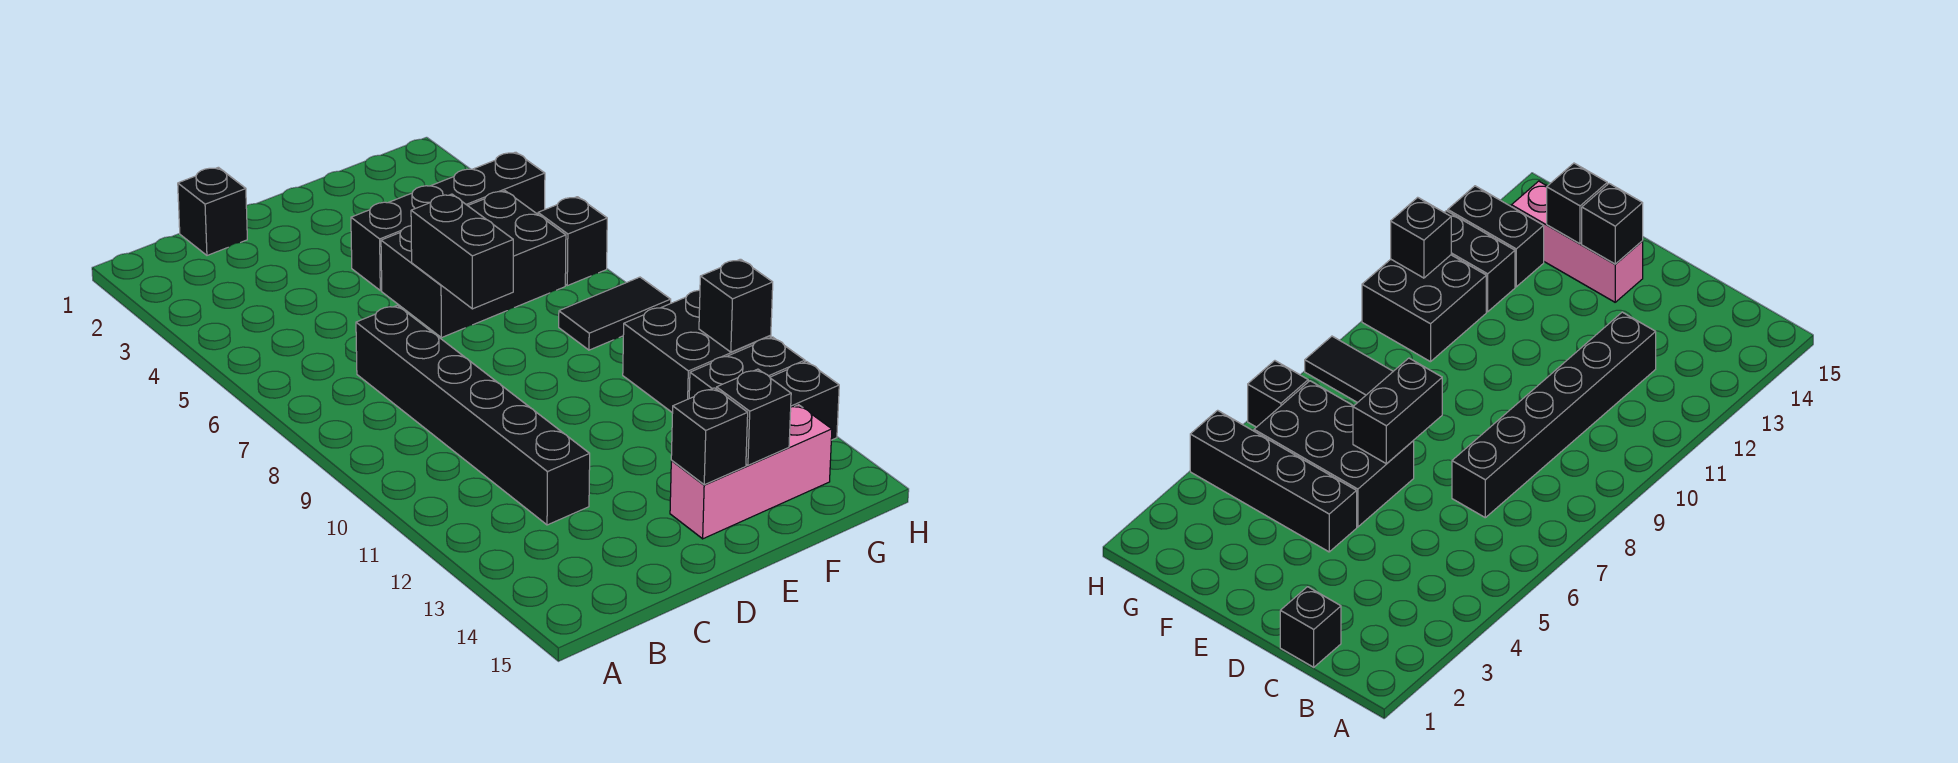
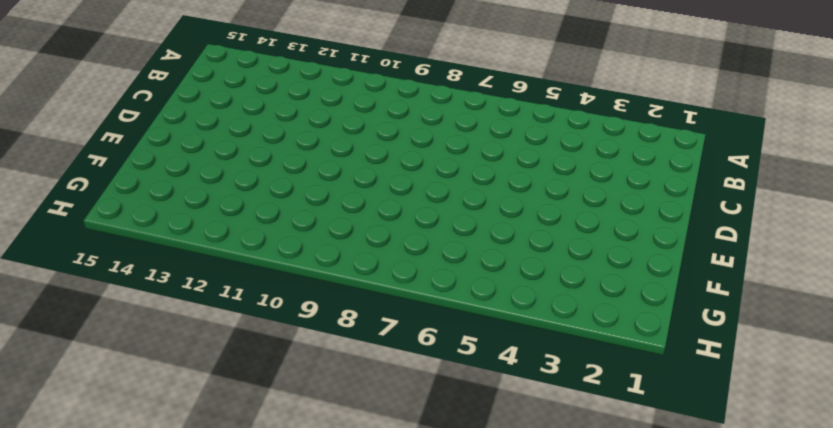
none -> black 1x1 brick [178,167,247,255]
none -> black 1x6 brick [356,305,590,525]
none -> black 1x4 brick [351,152,545,291]

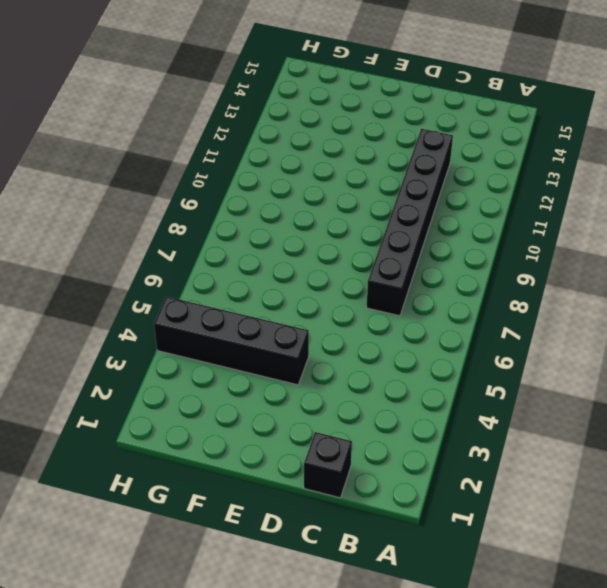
none -> black 2x3 brick [381,191,566,338]
none -> pink 1x3 brick [670,405,832,539]
none -> black 1x2 tile [559,277,671,350]

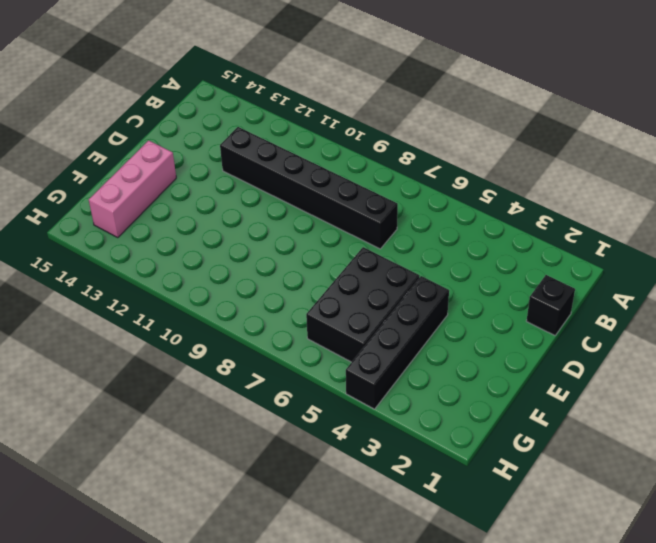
none -> black 1x2 tile [559,277,671,350]
none -> black 2x2 brick [623,290,771,413]
none -> black 1x2 brick [689,337,805,398]

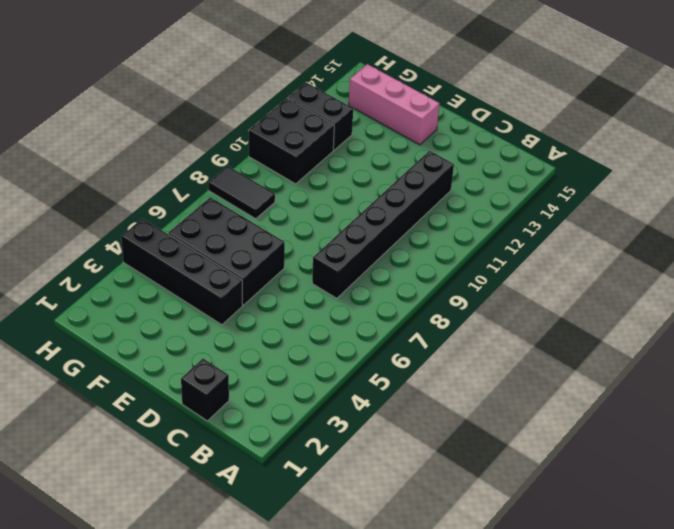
none -> black 1x2 brick [770,361,839,440]
none -> black 1x1 brick [538,197,607,286]
none -> black 1x2 brick [411,194,513,309]

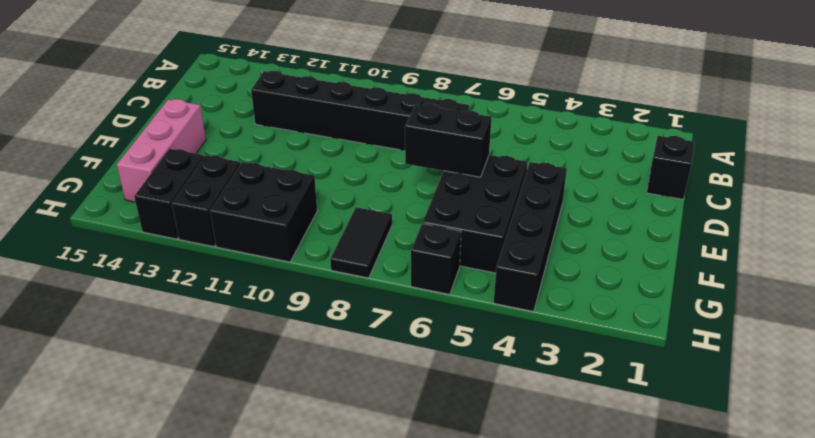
none -> black 1x1 brick [671,388,748,485]
none -> black 1x1 brick [717,369,791,465]
none -> black 1x1 brick [699,259,773,352]

